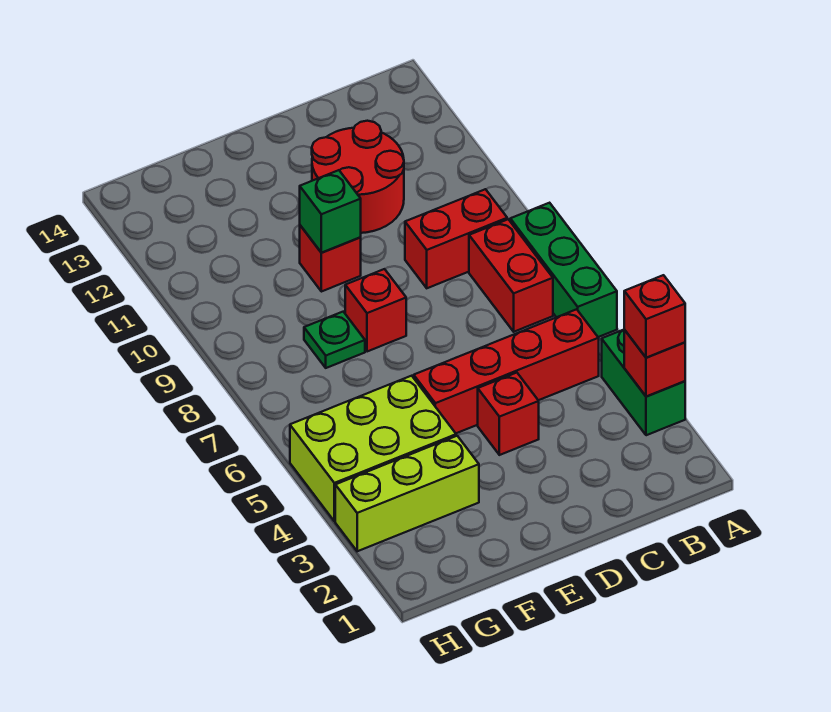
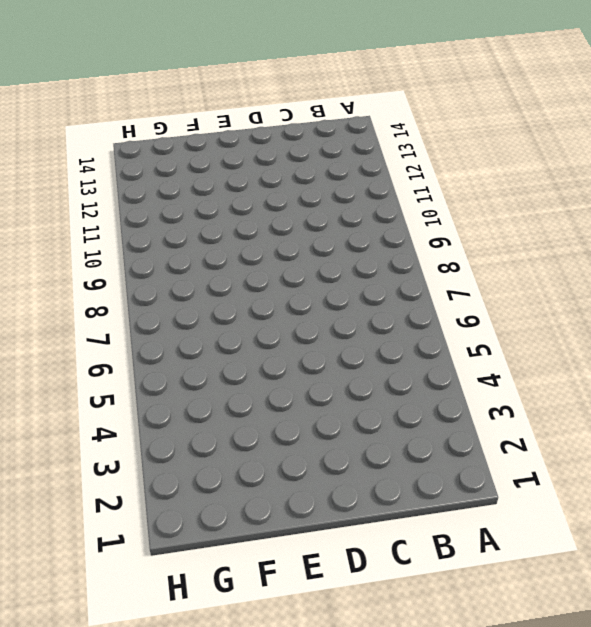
none -> green 1x2 brick [602,330,685,435]
none -> green 1x3 brick [510,203,617,337]
none -> red 1x4 brick [414,309,599,433]

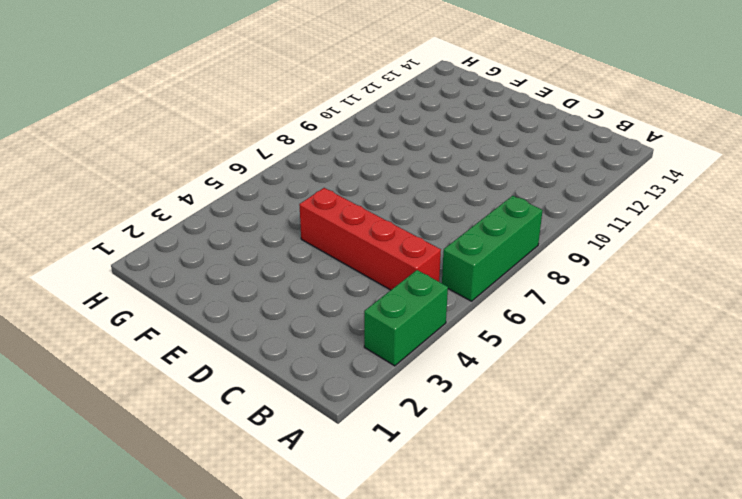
none -> red 1x2 brick [469,219,553,332]
none -> red 1x2 brick [405,189,507,288]
none -> red 2x2 round brick [312,121,404,233]

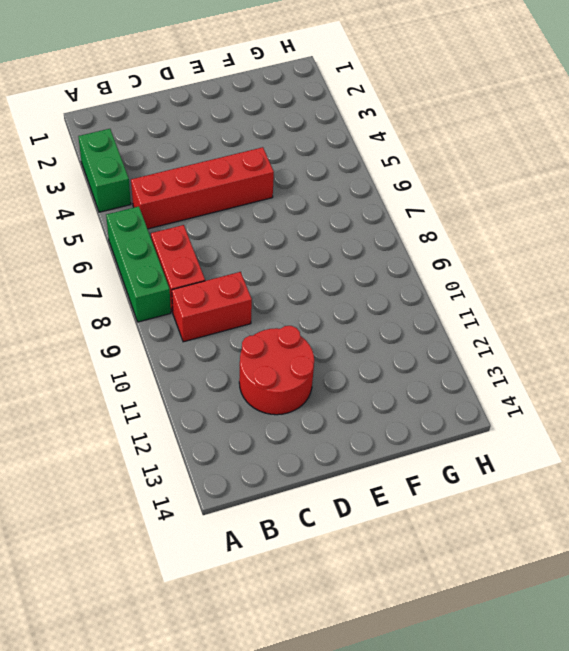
none -> red 1x1 brick [478,373,539,455]
none -> red 1x1 brick [345,269,406,352]
none -> red 1x1 brick [300,225,361,292]

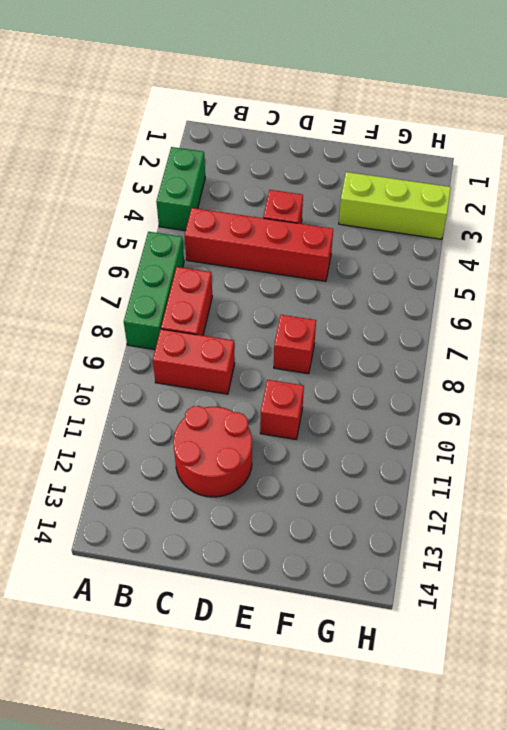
none -> lime 2x3 brick [290,376,456,521]
none -> green 1x1 plate [304,312,365,368]
none -> red 1x1 brick [624,330,685,396]

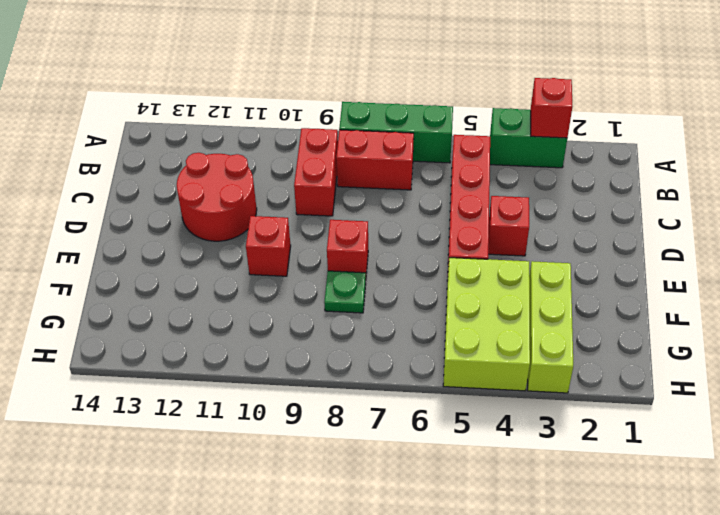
none -> green 1x1 brick [300,170,361,253]
none -> red 1x1 brick [624,275,685,358]

